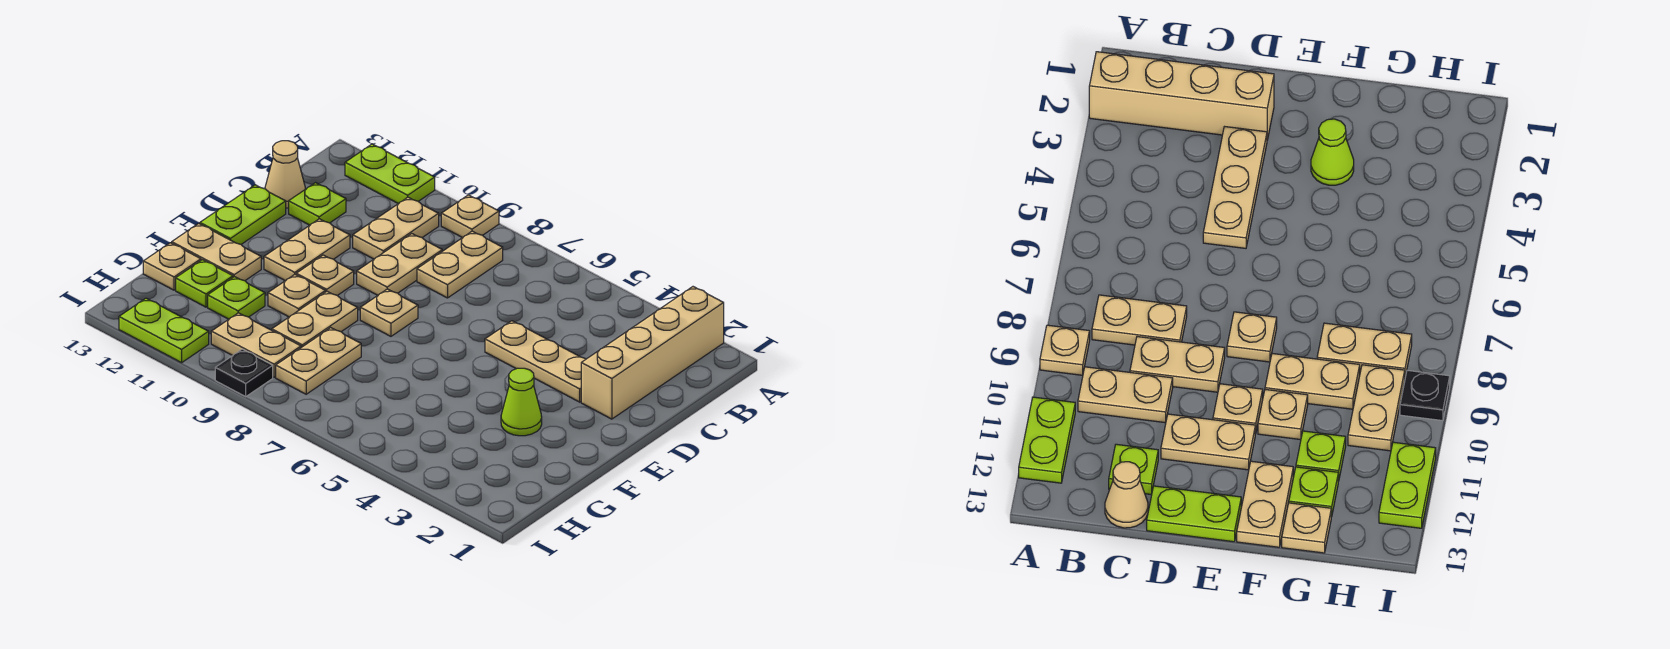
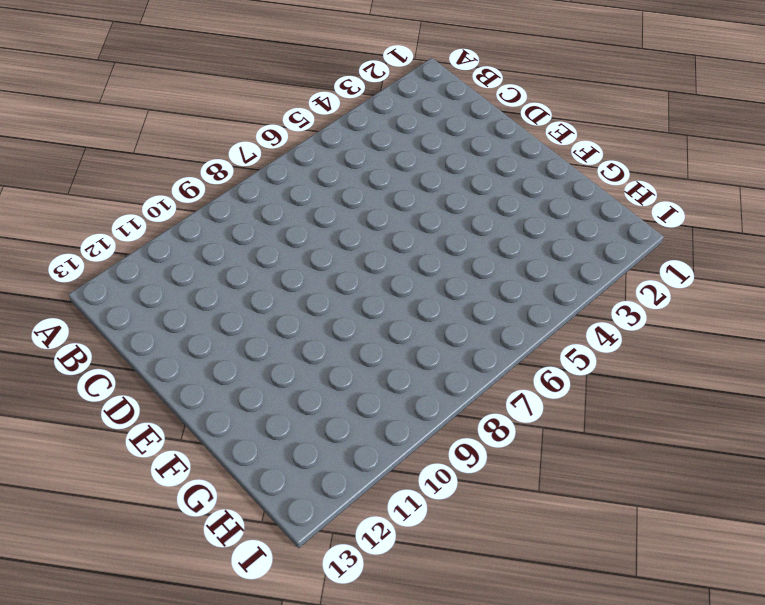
none -> tan 1x4 brick [581,287,724,419]
none -> tan 1x1 plate [441,195,499,238]
none -> lime 1x2 plate [345,144,435,204]

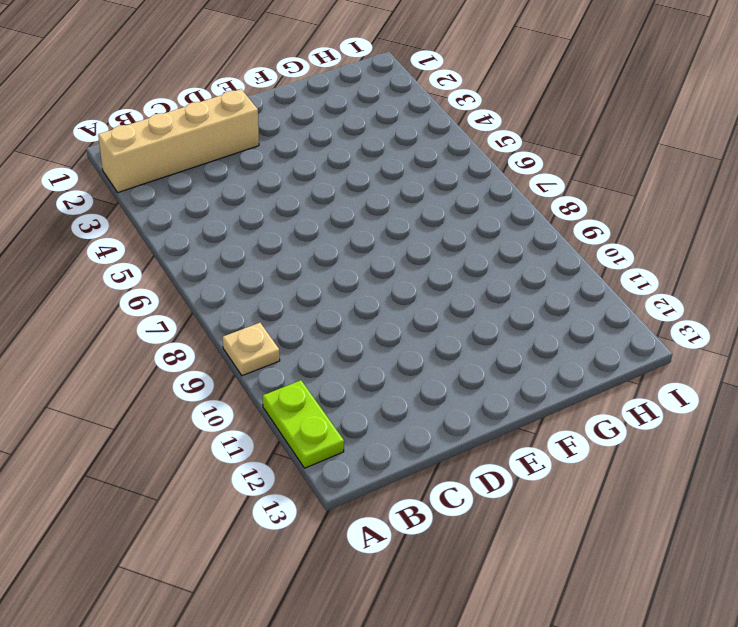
none -> tan 1x2 plate [417,231,503,298]
none -> tan 1x2 plate [353,197,439,259]
none -> tan 1x2 plate [357,234,442,295]

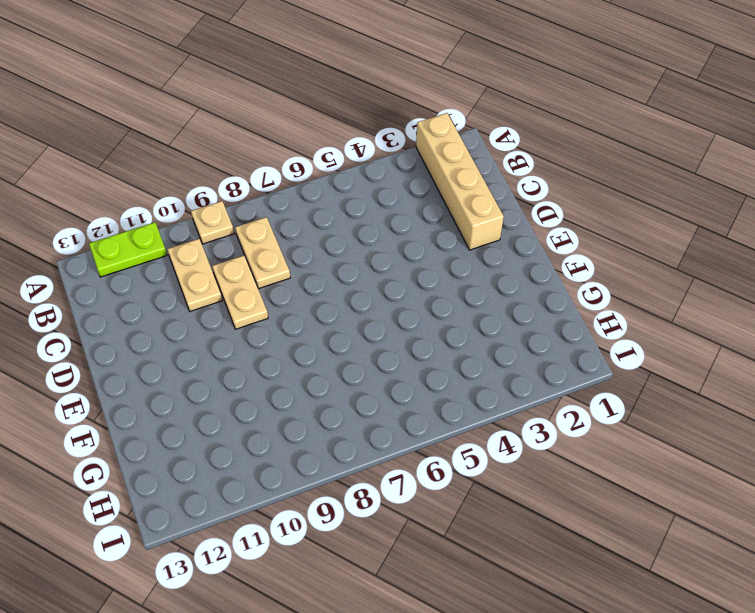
none -> lime 1x1 plate [289,183,346,225]
none -> tan 1x1 cone [265,141,305,208]
none -> tan 1x3 plate [485,321,586,402]

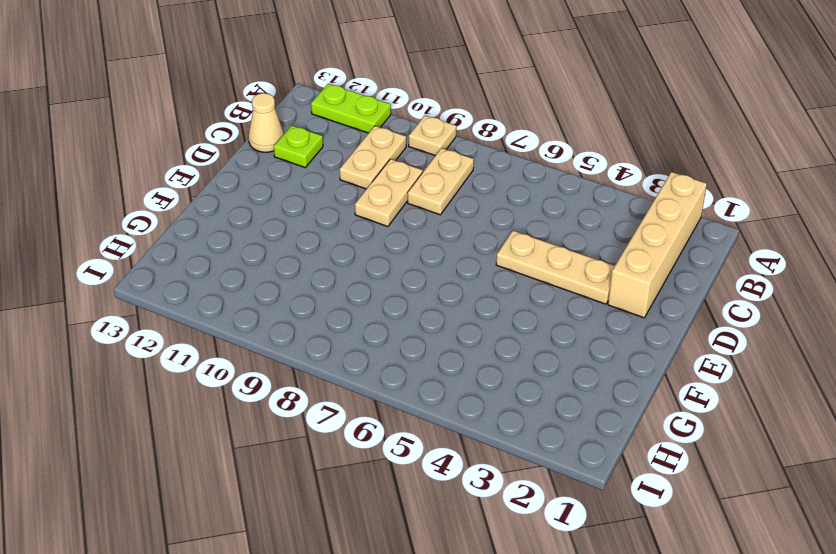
none -> tan 1x2 plate [264,219,350,281]
none -> lime 1x2 plate [200,185,286,244]
none -> tan 1x1 plate [360,289,418,336]

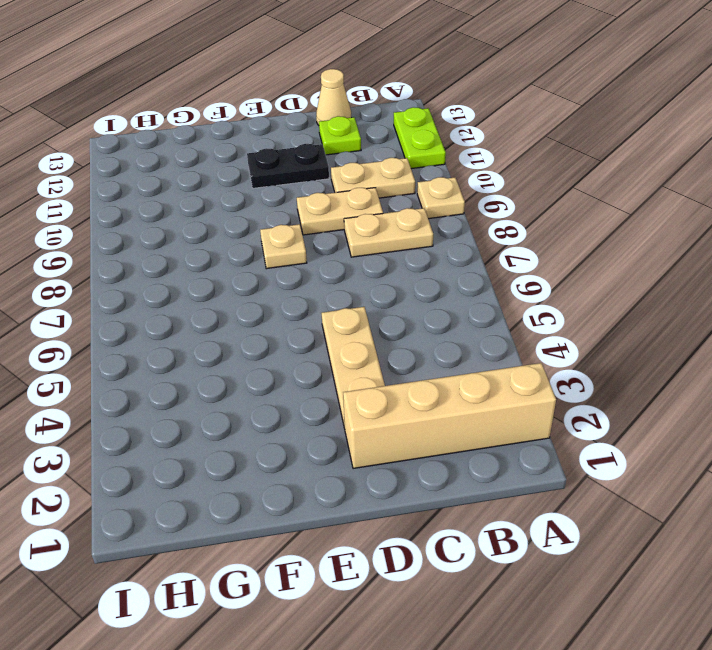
black 1x2 plate [247,144,329,188] -> tan 1x2 plate [264,219,350,281]
none -> lime 1x2 plate [200,185,286,244]
none -> tan 1x1 plate [296,255,354,295]
none -> lime 1x1 cone [501,368,542,436]

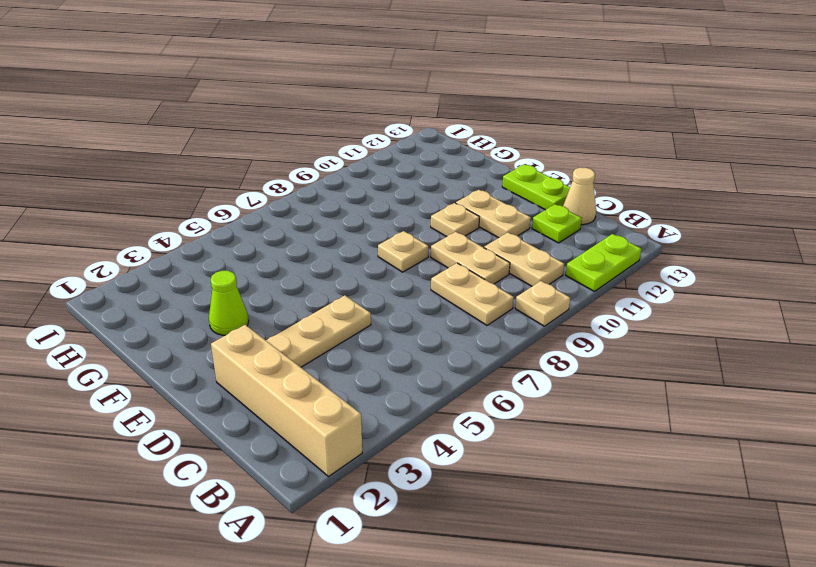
none -> tan 1x2 plate [272,291,358,347]
none -> tan 1x1 plate [268,275,325,317]
none -> tan 1x2 plate [172,223,261,281]

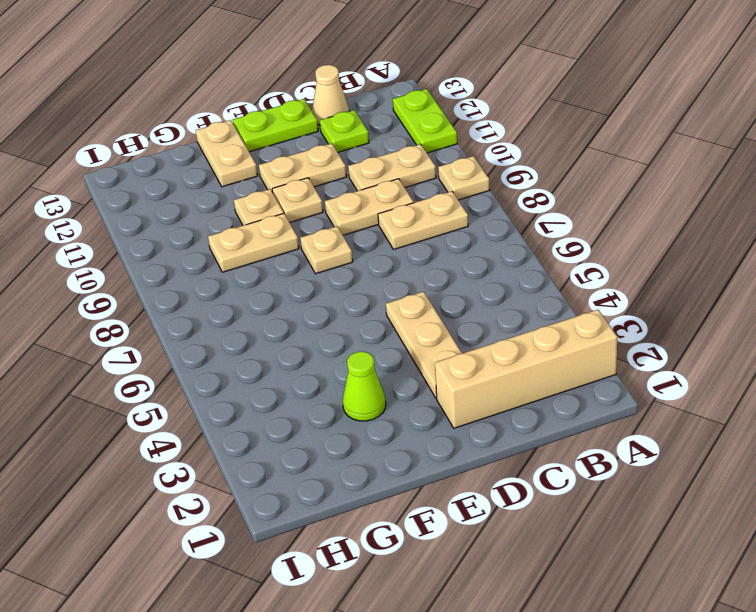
none -> tan 1x2 plate [276,328,361,394]
none -> lime 1x1 plate [208,277,265,319]
none -> lime 1x1 plate [176,260,233,307]

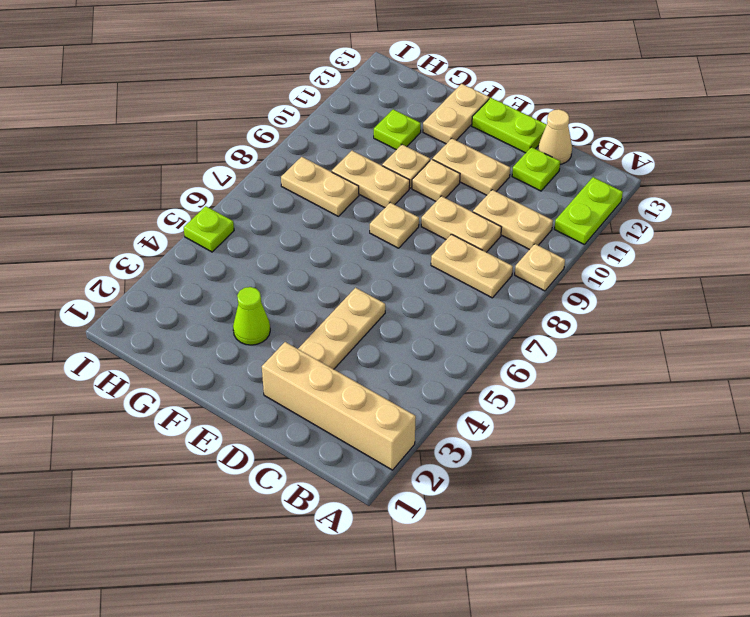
lime 1x1 plate [184,206,234,252] -> lime 1x1 plate moved to [176,260,233,307]
none -> tan 1x1 plate [143,243,201,290]
none -> tan 1x2 plate [211,313,301,377]
none -> black 1x1 plate [215,349,273,396]

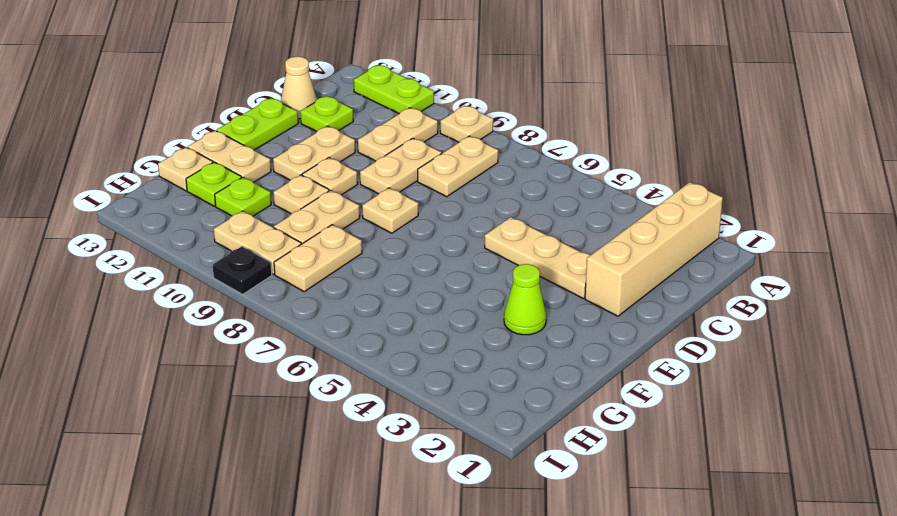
none -> lime 1x2 plate [119,298,209,363]

